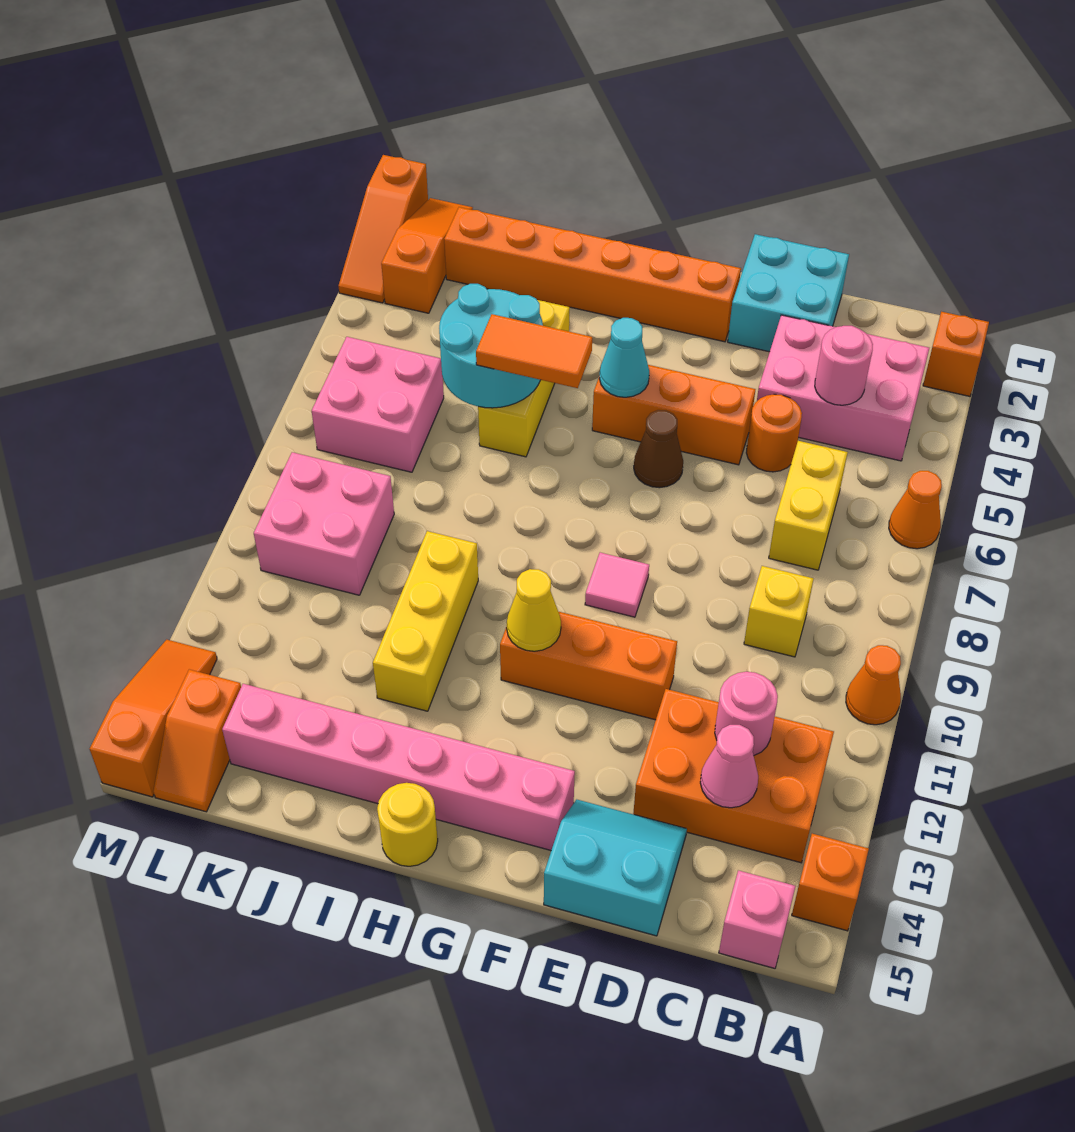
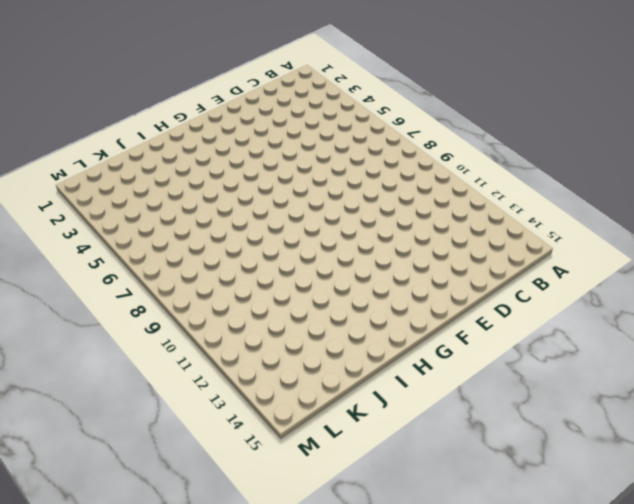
none -> orange 1x1 brick [923,312,989,396]
none -> orange 1x1 cone [889,471,942,549]
none -> orange 1x1 cone [846,645,901,725]
none -> orange 1x1 brick [792,834,869,931]

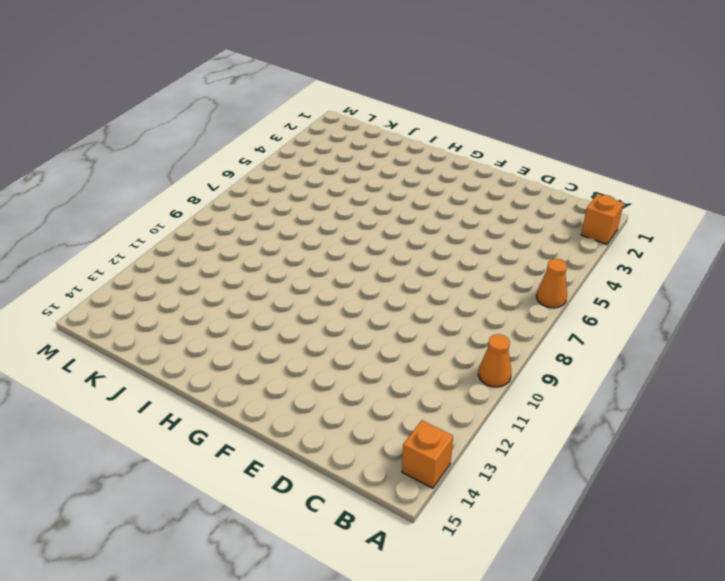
none -> pink 2x3 brick [757,315,929,461]
none -> orange 2x3 brick [633,689,834,863]
none -> pink 1x1 brick [719,870,795,968]
none -> yellow 1x2 brick [769,441,848,570]

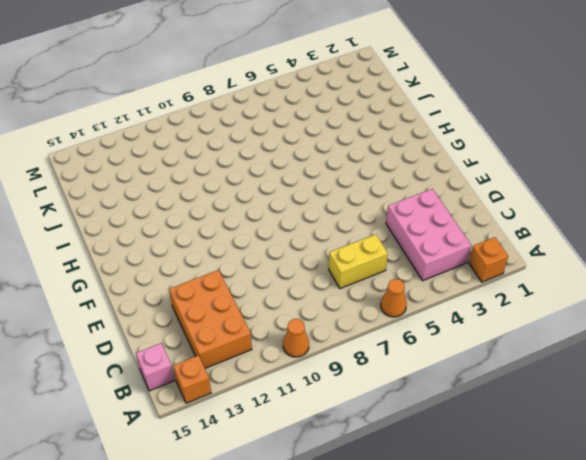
none -> yellow 1x1 brick [744,566,813,657]
none -> cyan 2x2 brick [728,234,849,352]
none -> orange 1x1 round brick [746,394,802,472]
none -> cyan 2x2 slope [544,799,687,936]

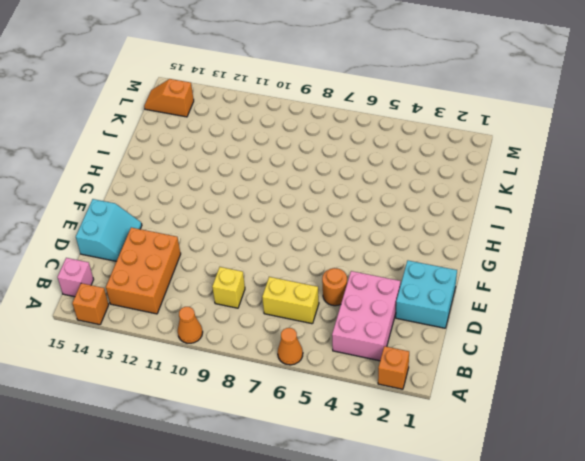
none -> orange 1x3 brick [592,365,755,465]
none -> orange 1x3 brick [500,612,677,720]
none -> orange 1x6 brick [444,207,741,342]
none -> brown 1x1 cone [634,410,683,488]

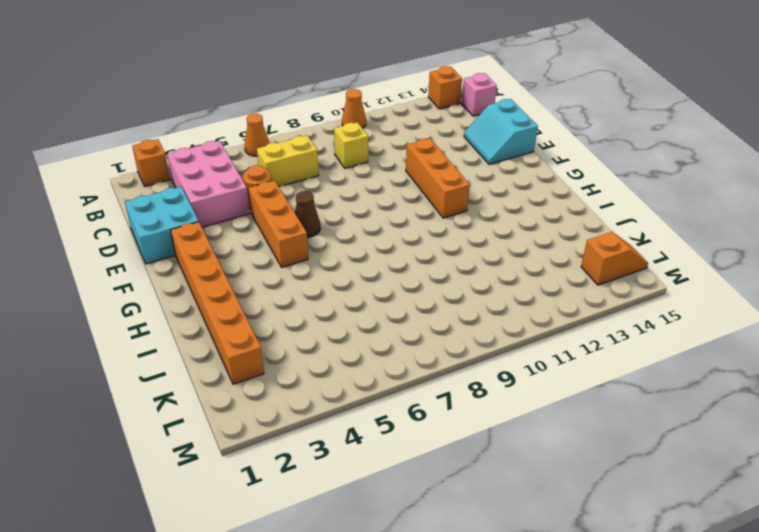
none -> orange 2x3 brick [633,689,834,863]
none -> pink 1x1 tile [585,553,649,617]
none -> pink 1x6 brick [222,684,575,850]
none -> yellow 1x1 round brick [377,783,438,866]

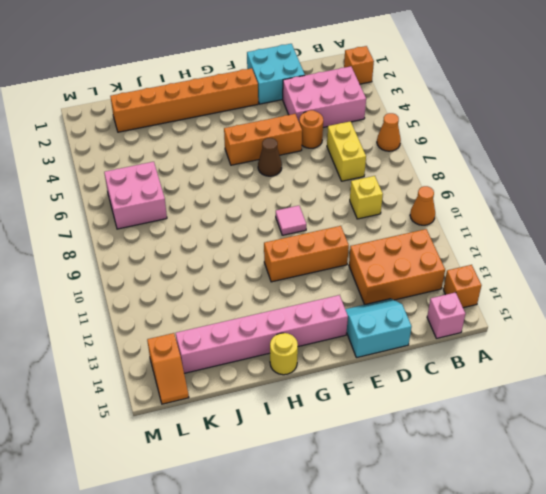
none -> yellow 1x3 brick [478,300,570,457]
none -> yellow 1x3 brick [373,531,478,711]
none -> pink 2x2 brick [254,452,394,595]
none -> orange 1x3 slope [381,198,473,313]

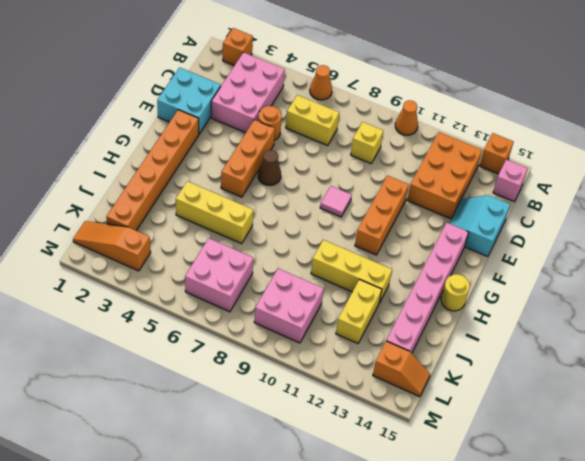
yellow 1x2 brick [336,280,382,344] -> none
none -> orange 1x3 slope [338,155,428,303]
none -> orange 1x3 slope [90,640,217,797]
none -> pink 1x1 round brick [815,326,873,405]
none -> pink 1x1 round brick [715,672,778,756]

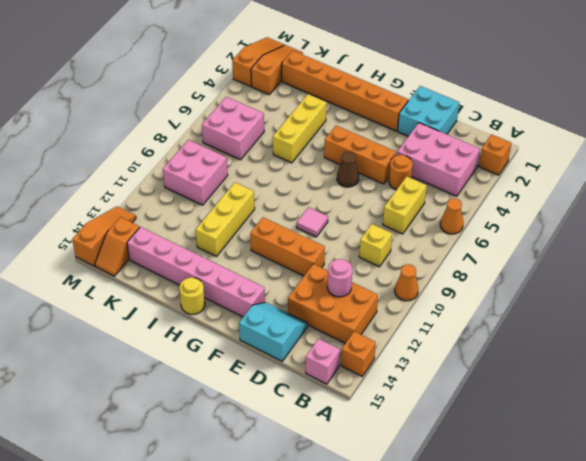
orange 1x3 slope [232,37,284,87] -> orange 1x3 slope turned to [338,155,428,303]
none -> pink 1x1 round brick [815,326,873,405]
none -> pink 1x1 cone [700,725,758,808]
none -> cyan 1x1 cone [599,318,649,397]
none -> yellow 1x1 cone [507,569,561,651]

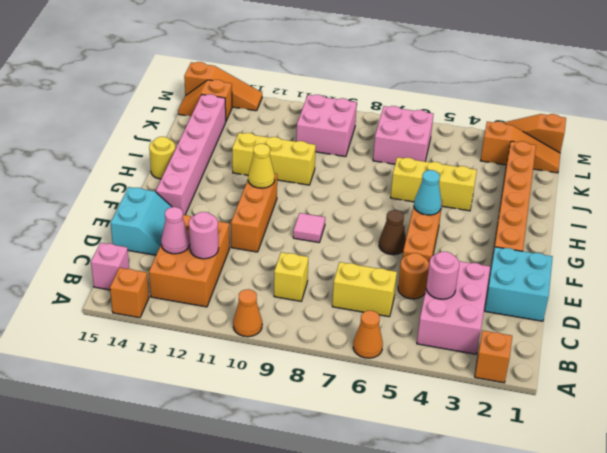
none -> cyan 2x2 round brick [439,284,543,408]
none -> orange 1x2 tile [476,314,592,388]

